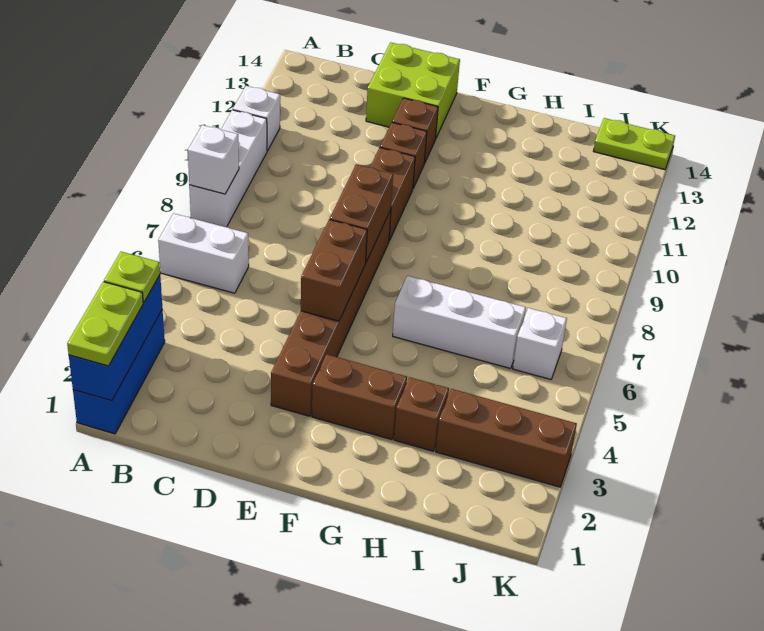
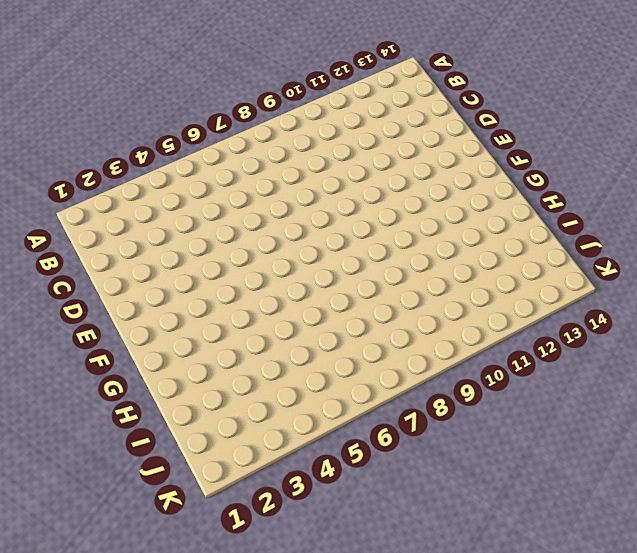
none -> blue 1x3 brick [73,309,165,434]
none -> white 1x2 brick [158,213,249,293]
none -> white 1x3 brick [189,110,267,227]

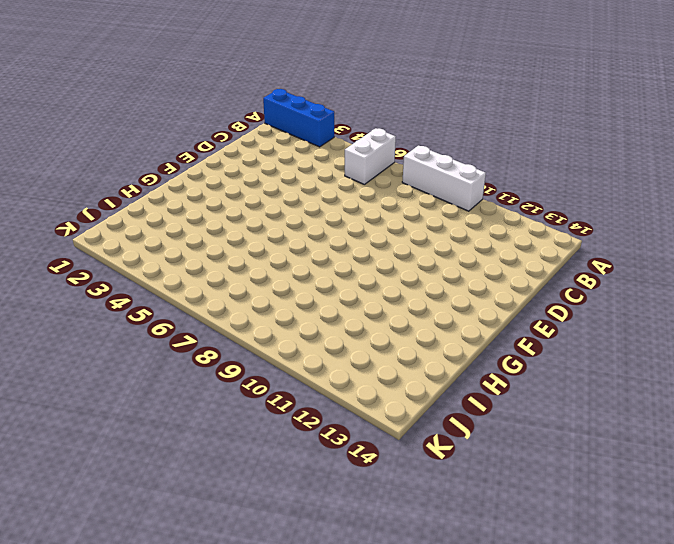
none -> white 1x1 brick [233,86,280,151]
none -> lime 2x2 brick [366,42,460,138]
none -> brown 1x6 brick [271,210,391,416]

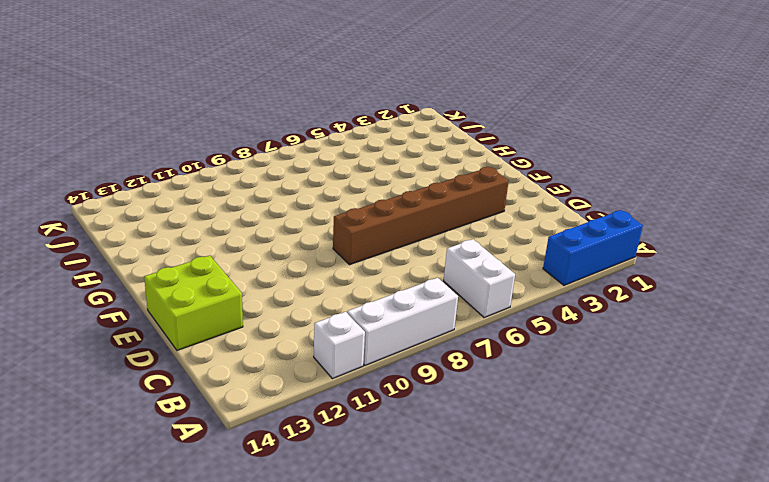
none -> brown 1x2 brick [370,148,415,241]
none -> brown 1x1 brick [380,123,427,188]
none -> brown 1x1 brick [392,98,438,163]

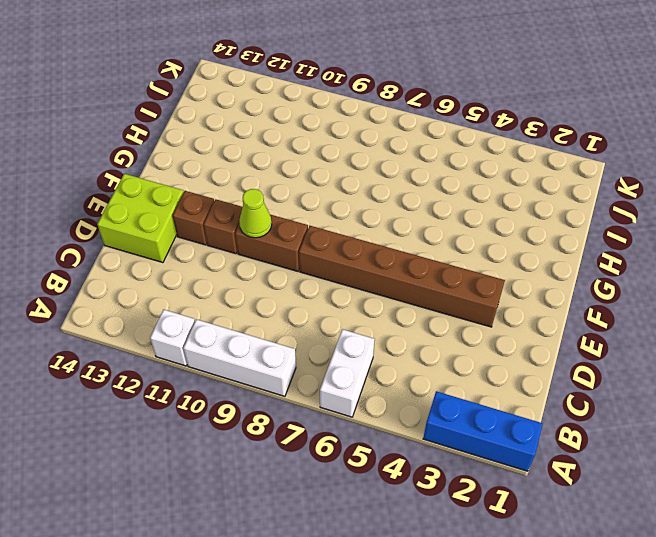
lime 1x1 cone [239,189,272,238] -> none
none -> brown 1x2 brick [312,354,407,440]
none -> white 1x3 brick [393,276,526,368]
none -> brown 1x1 brick [394,377,449,451]

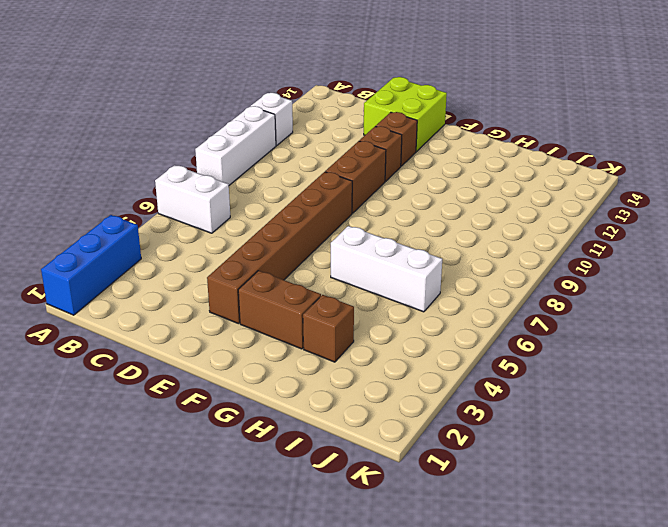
none -> brown 1x3 brick [436,389,577,487]
none -> white 1x1 brick [513,308,567,379]
none -> lime 1x2 plate [594,118,675,169]

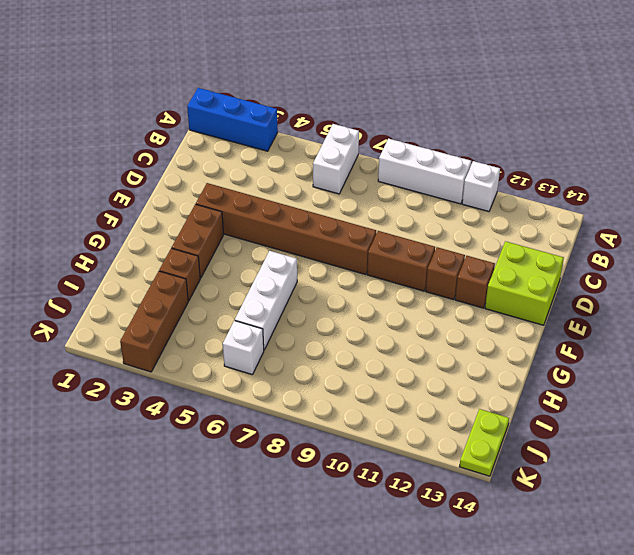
none -> blue 1x3 brick [69,275,162,401]
none -> white 1x1 brick [188,125,239,194]
none -> brown 1x2 brick [301,219,367,321]

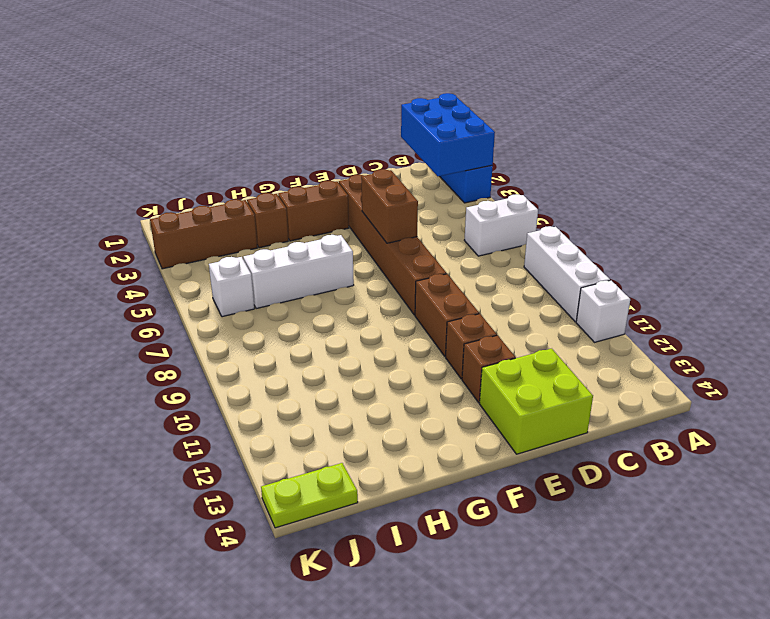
blue 2x3 brick [401,93,495,176] -> blue 1x3 brick [69,275,162,401]
none -> white 1x1 brick [188,125,239,194]
none -> brown 1x2 brick [330,165,393,262]
none -> lime 1x2 plate [67,282,143,366]

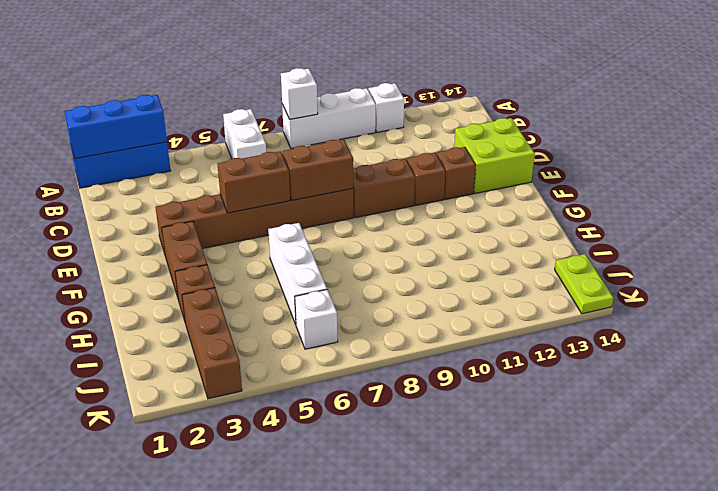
none -> lime 1x2 plate [67,282,143,366]
none -> lime 1x1 plate [104,252,160,302]

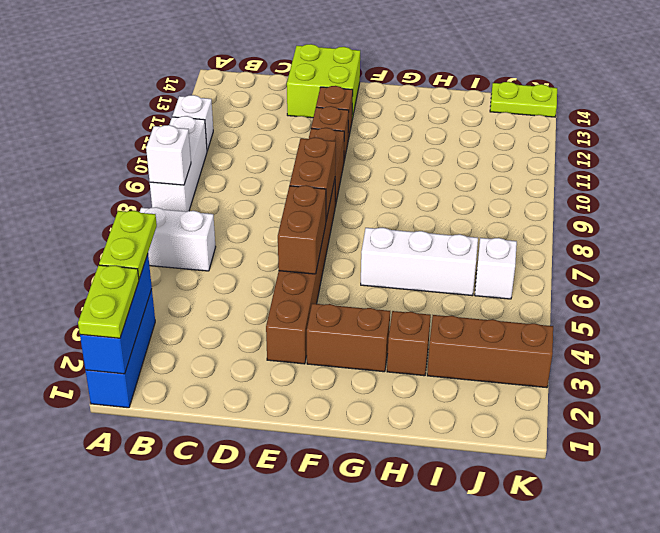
lime 1x2 plate [99,211,157,279] -> lime 1x1 plate [104,252,160,302]

